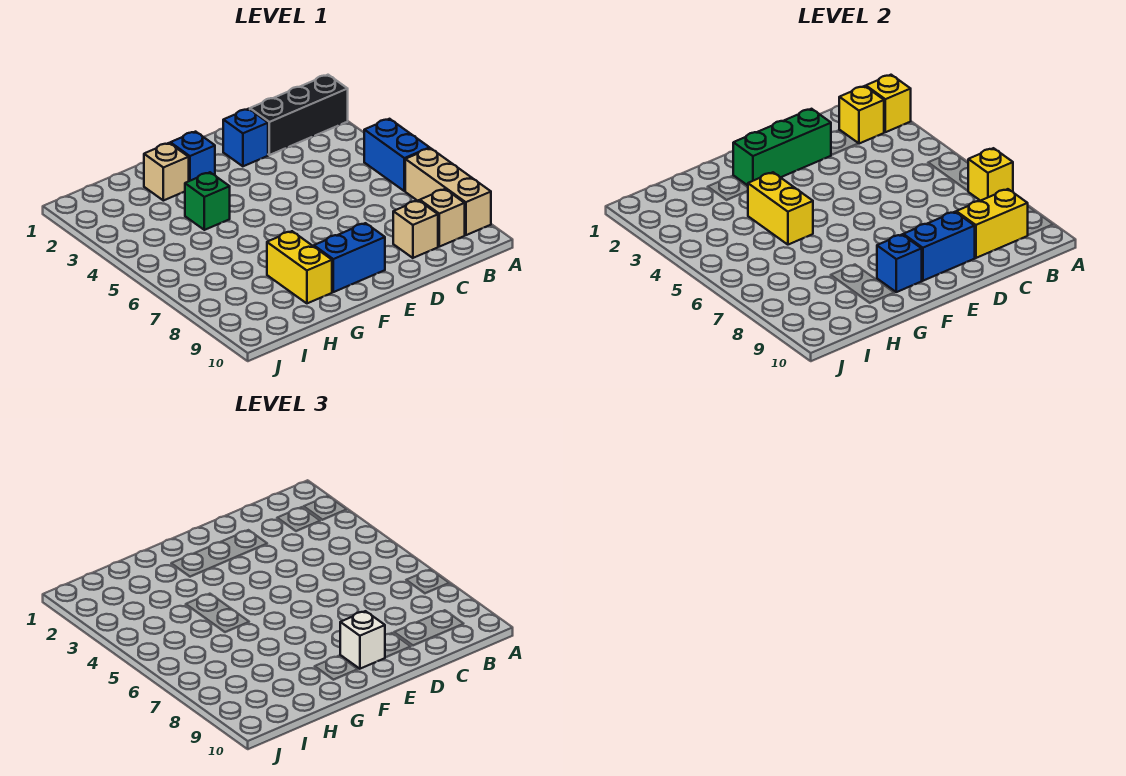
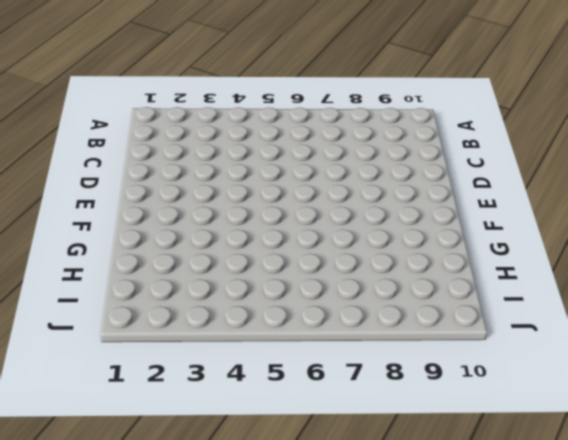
none -> black 1x3 brick [250,75,348,155]
none -> blue 1x2 brick [364,119,430,191]
none -> tan 1x3 brick [405,148,491,235]

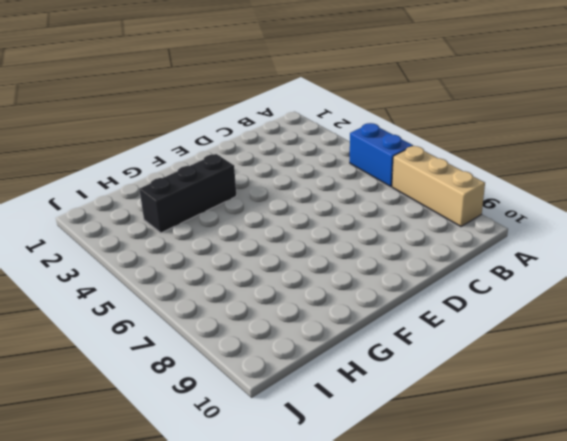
black 1x3 brick [139,154,236,233] -> black 1x3 brick moved to [250,75,348,155]
none -> tan 1x1 brick [420,189,465,247]
none -> tan 1x1 brick [393,200,438,258]
none -> blue 1x1 brick [223,109,268,166]

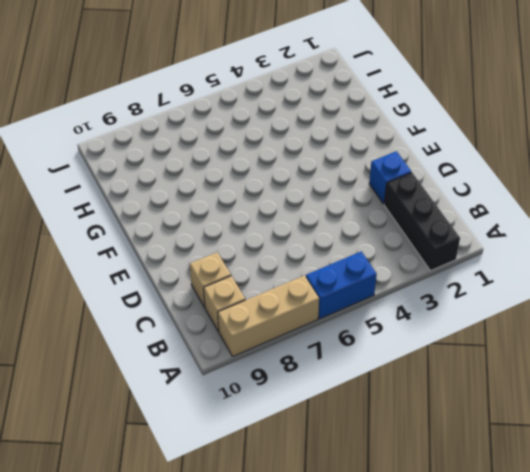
none -> blue 1x2 brick [314,223,385,292]
none -> blue 1x1 brick [170,132,215,181]
none -> tan 1x1 brick [144,143,189,201]

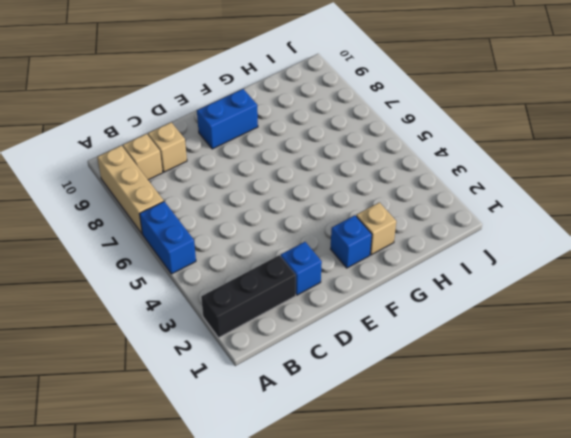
none -> green 1x1 brick [185,172,230,230]
none -> yellow 1x2 brick [267,231,332,303]
none -> yellow 1x1 brick [866,75,911,132]

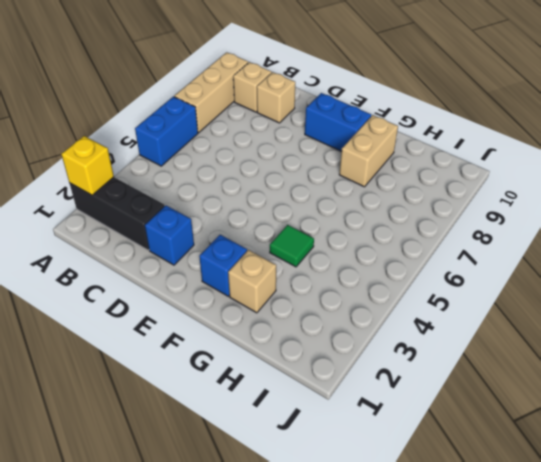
green 1x1 tile [270,225,314,267] -> green 1x1 brick [185,172,230,230]
tan 1x2 brick [339,115,398,187] -> yellow 1x2 brick [267,231,332,303]
none -> yellow 1x1 brick [968,148,1013,201]
none -> yellow 1x1 brick [839,86,884,144]
none -> yellow 1x2 brick [956,189,1028,258]

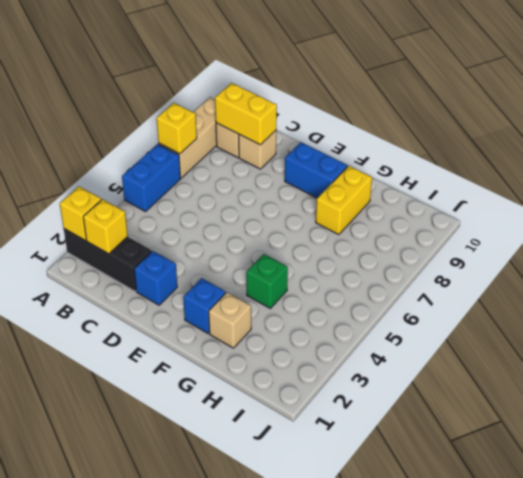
none -> green 1x3 brick [733,109,831,185]
none -> blue 1x2 brick [903,212,975,281]
none -> blue 1x1 brick [877,235,922,292]

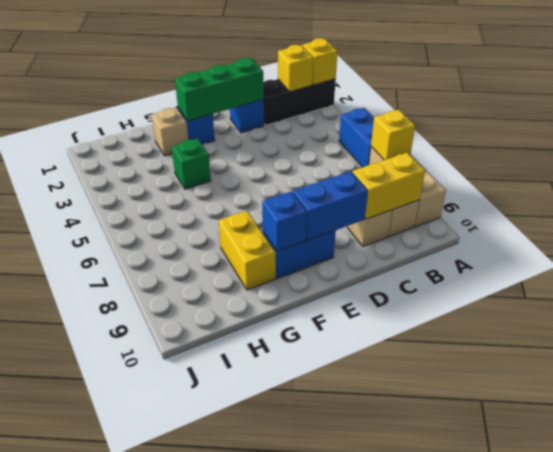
none -> yellow 1x2 brick [748,172,813,245]
none -> white 1x1 brick [340,611,385,669]

